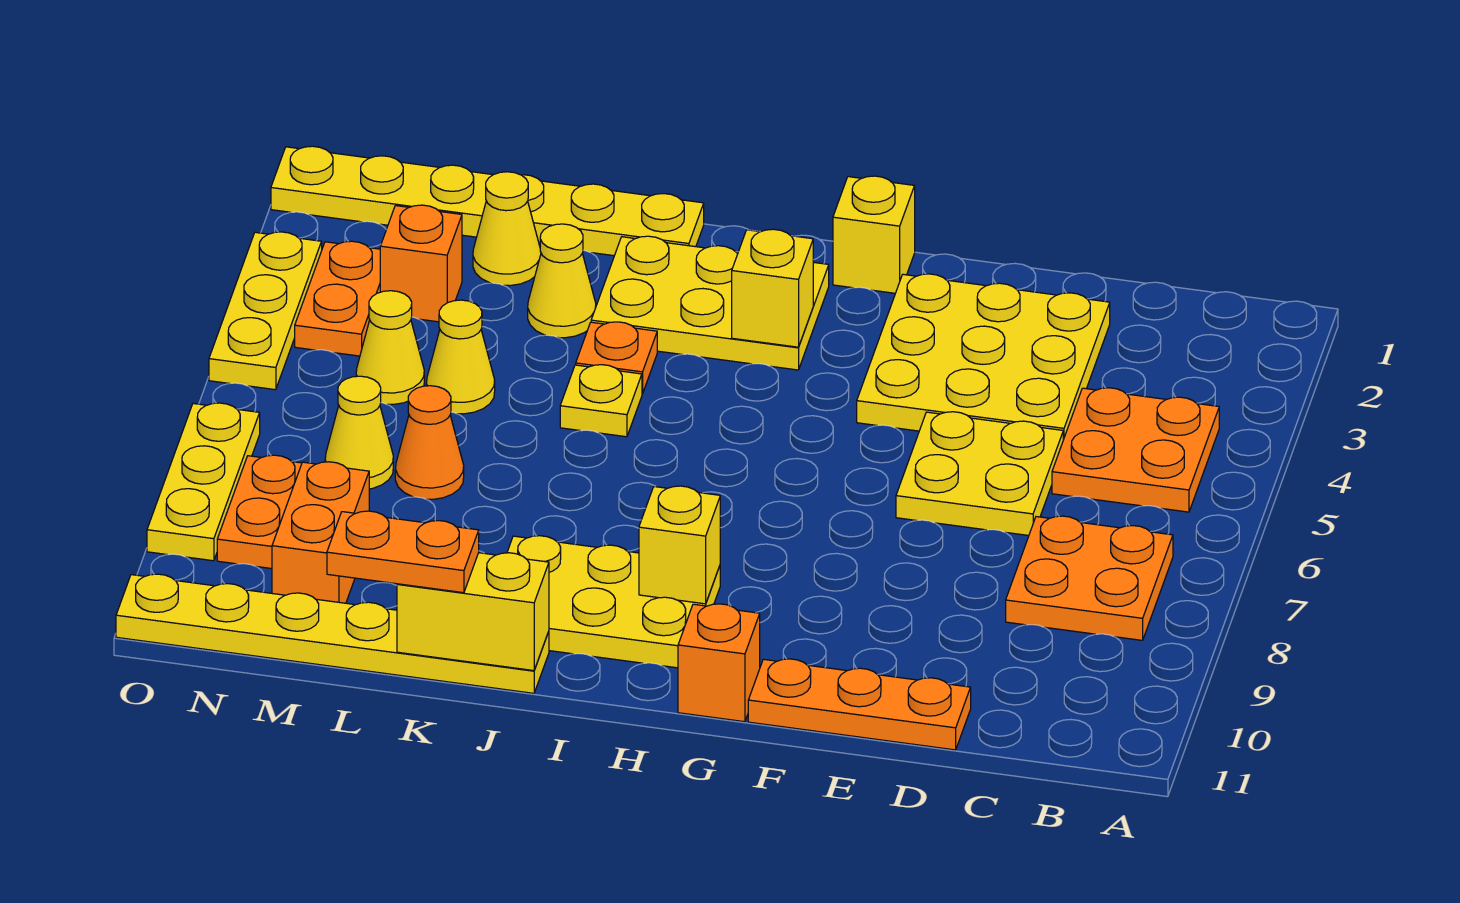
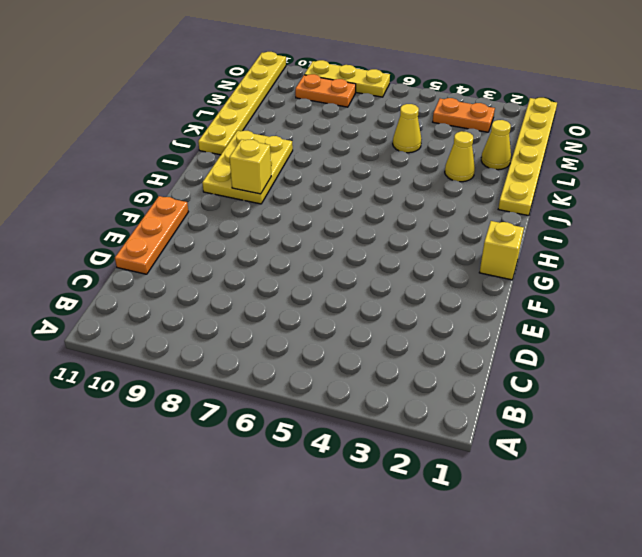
none -> orange 2x2 plate [1052,388,1219,512]
none -> orange 2x2 plate [1006,516,1173,640]
none -> yellow 3x3 plate [857,274,1110,440]

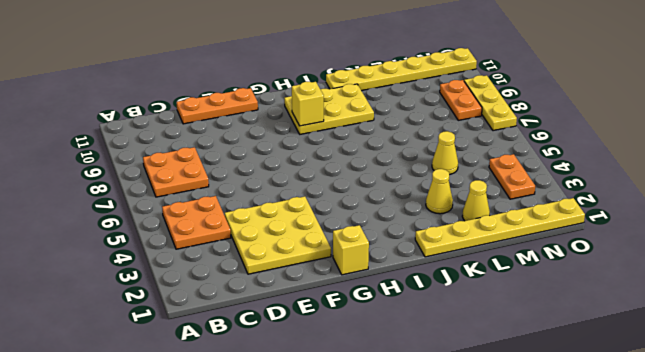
none -> yellow 2x2 plate [896,412,1063,536]
none -> orange 1x1 brick [678,604,760,722]
none -> yellow 2x3 plate [591,236,829,370]

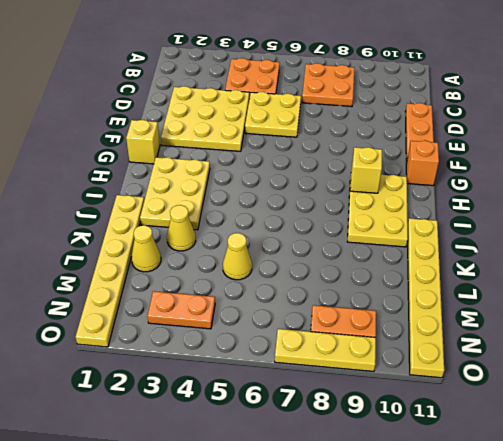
none -> orange 1x1 plate [576,322,657,394]
none -> yellow 1x1 plate [560,365,642,437]
none -> orange 1x1 cone [395,386,464,499]

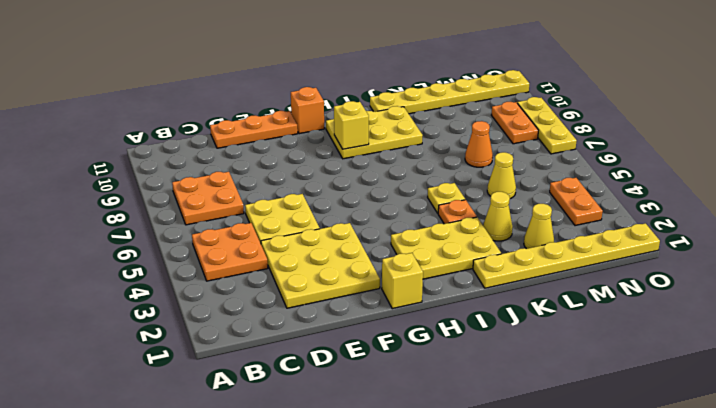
none -> orange 1x1 brick [380,205,462,322]
none -> yellow 1x1 cone [356,291,424,404]
none -> yellow 1x1 cone [325,376,393,489]

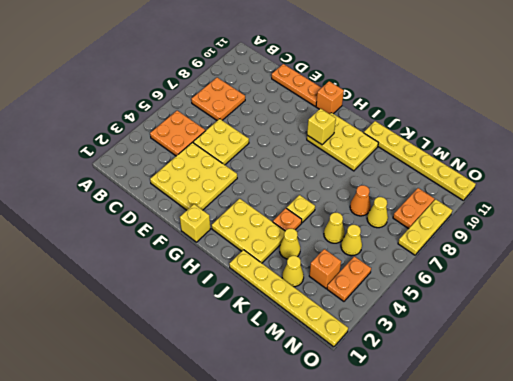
none -> orange 1x2 brick [272,462,369,603]
none -> yellow 1x3 plate [209,232,322,390]
none -> yellow 1x1 brick [732,229,813,347]

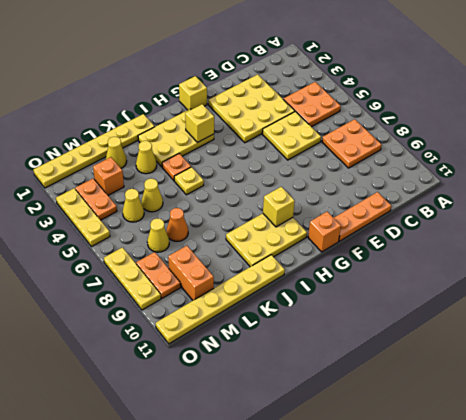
none -> yellow 1x2 brick [397,553,549,671]
none -> orange 1x2 plate [327,511,479,593]

